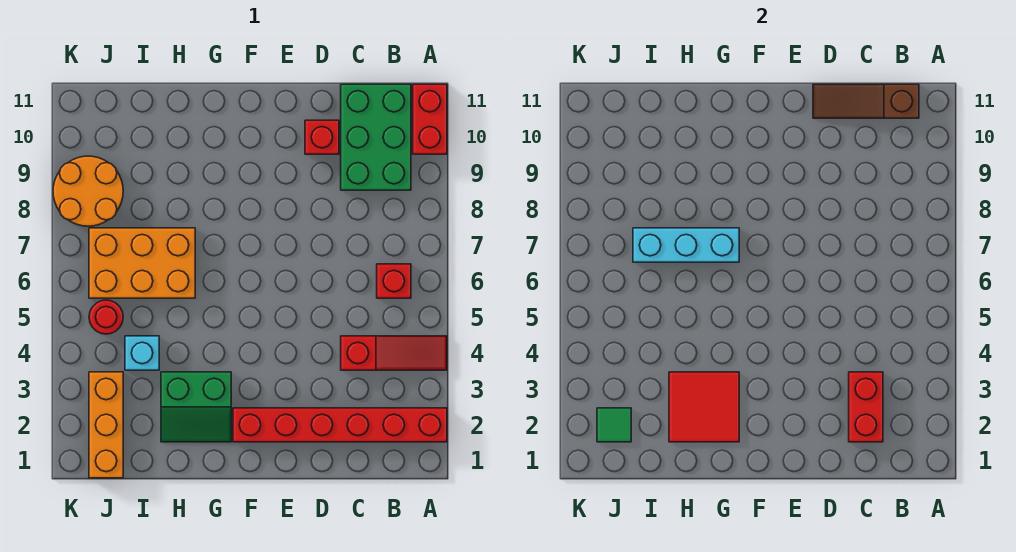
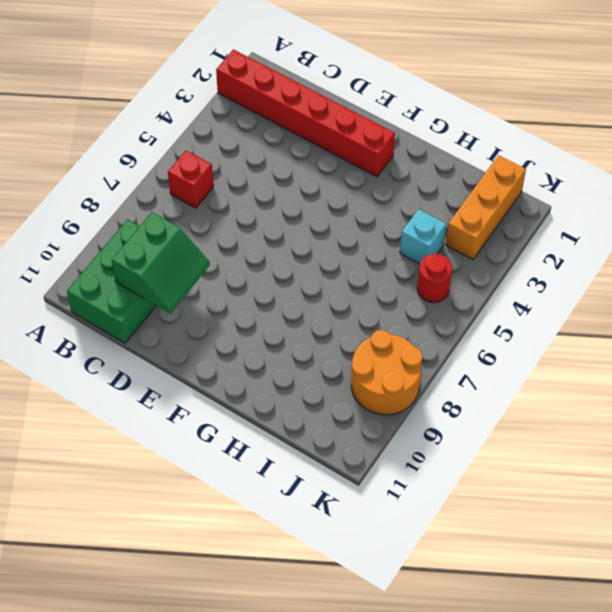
green 2x2 slope [112,212,210,314] -> green 2x2 slope turned to [161,372,231,442]
none -> red 1x3 slope [341,336,447,370]
none -> red 1x2 brick [413,84,447,154]
none -> red 1x1 brick [305,120,339,154]

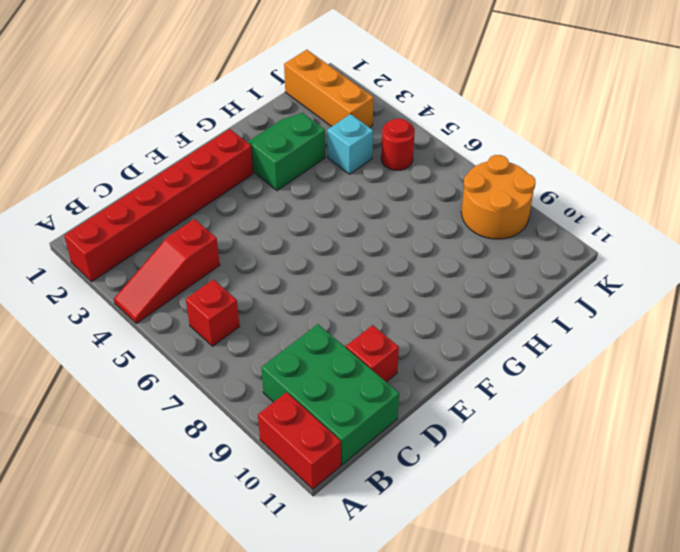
none -> orange 2x3 brick [89,228,195,298]
none -> brown 1x3 slope [813,84,919,118]
none -> red 1x2 brick [849,372,883,442]

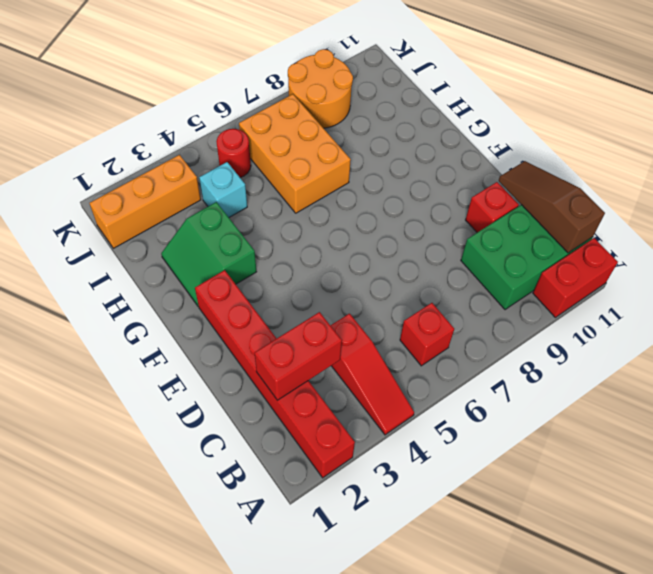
none -> red 2x2 tile [669,372,739,442]
none -> cyan 1x3 brick [633,228,739,262]
none -> green 1x1 tile [597,408,631,442]

